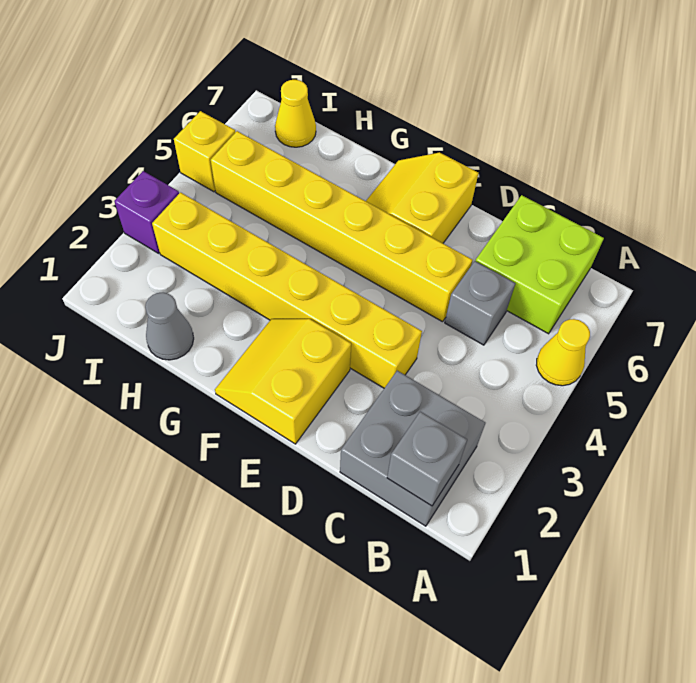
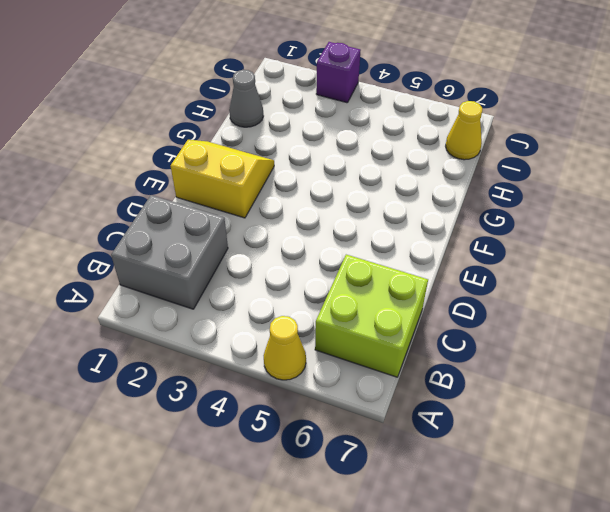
none -> grey 1x1 brick [445,261,516,345]
none -> yellow 1x6 brick [152,193,422,388]
none -> yellow 1x6 brick [211,131,473,322]

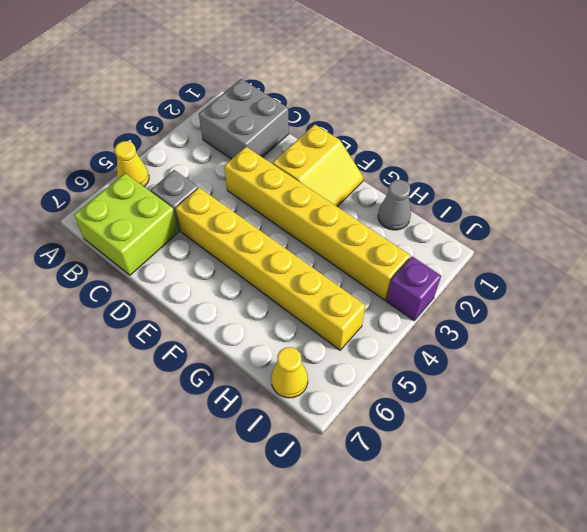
none -> yellow 2x2 slope [366,152,478,243]
none -> yellow 1x1 brick [174,111,235,192]
none -> grey 1x1 brick [387,412,467,506]

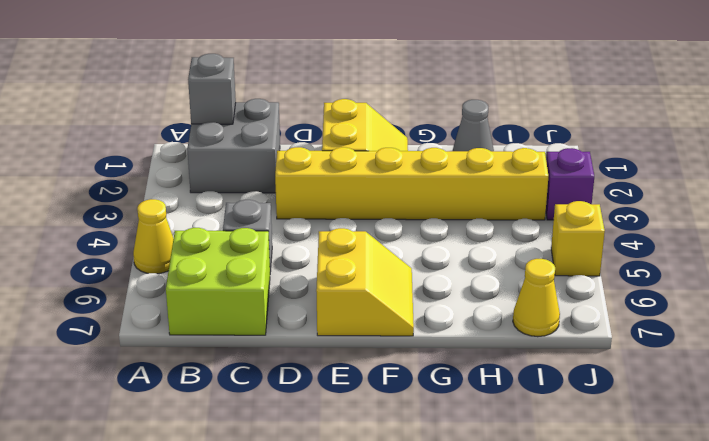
none -> yellow 1x6 brick [211,131,473,322]

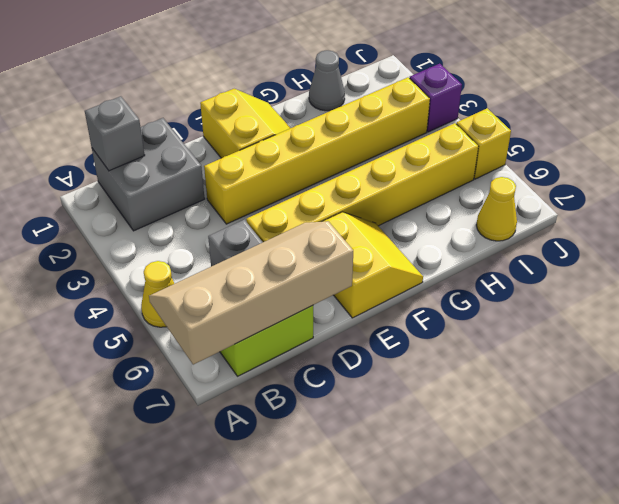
tan 2x4 slope [149,221,353,365] -> none

